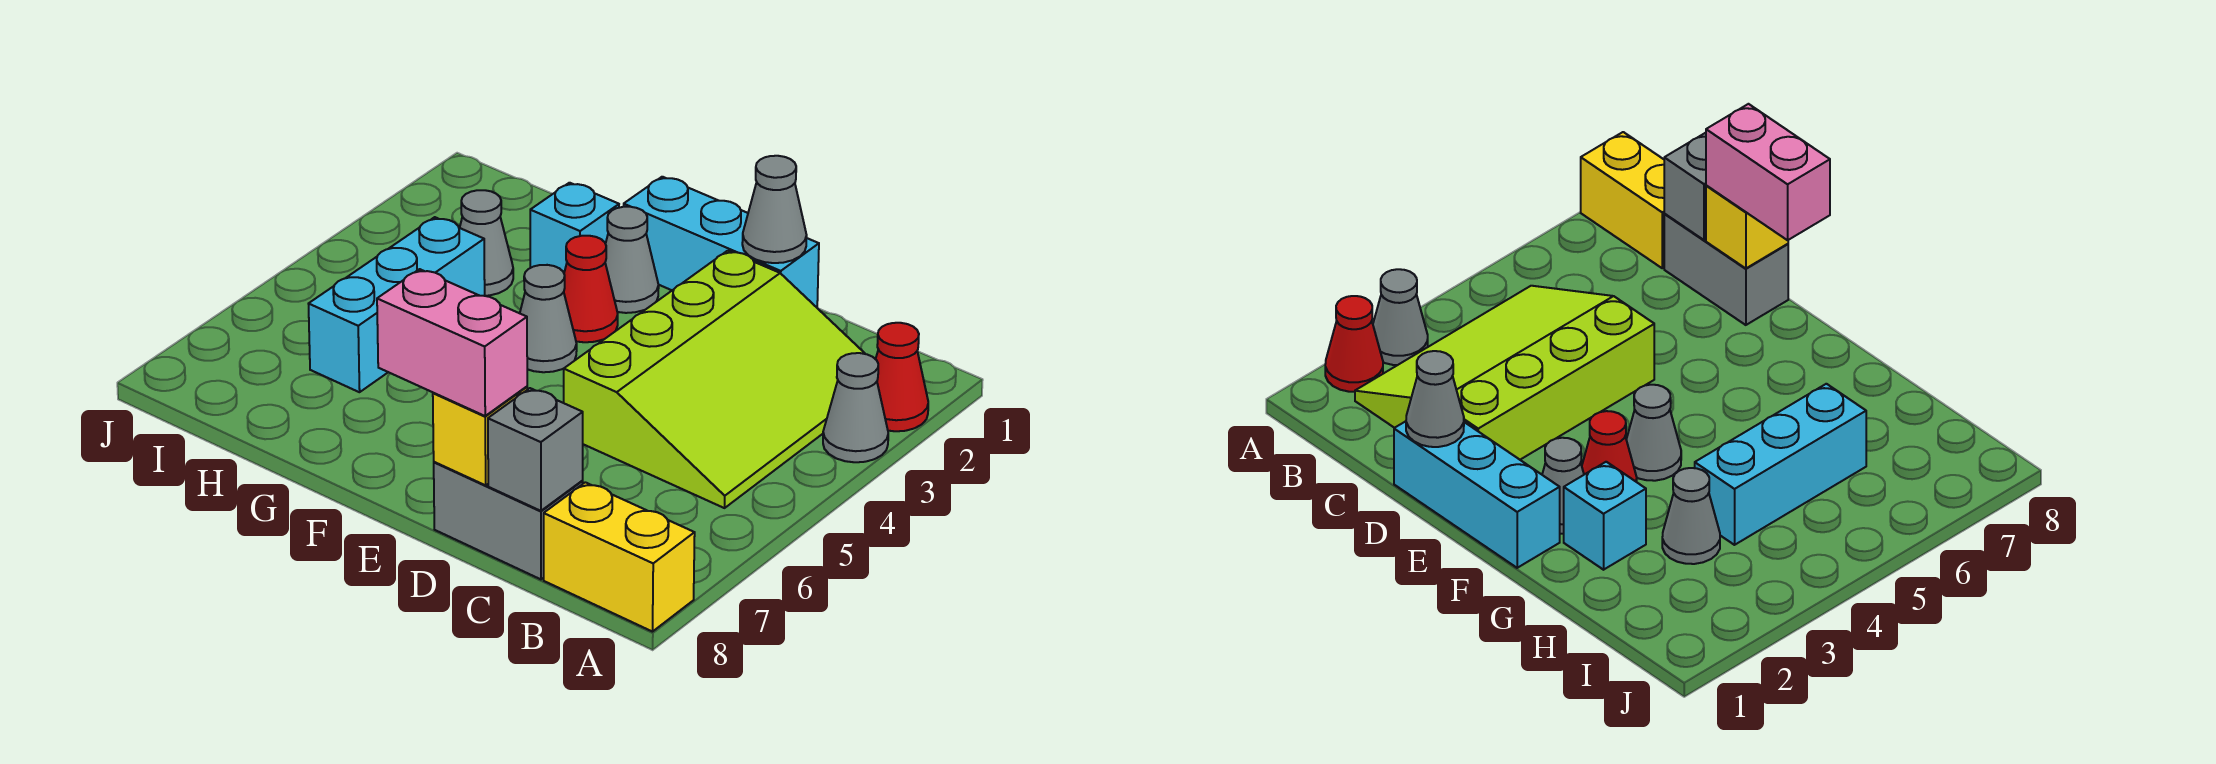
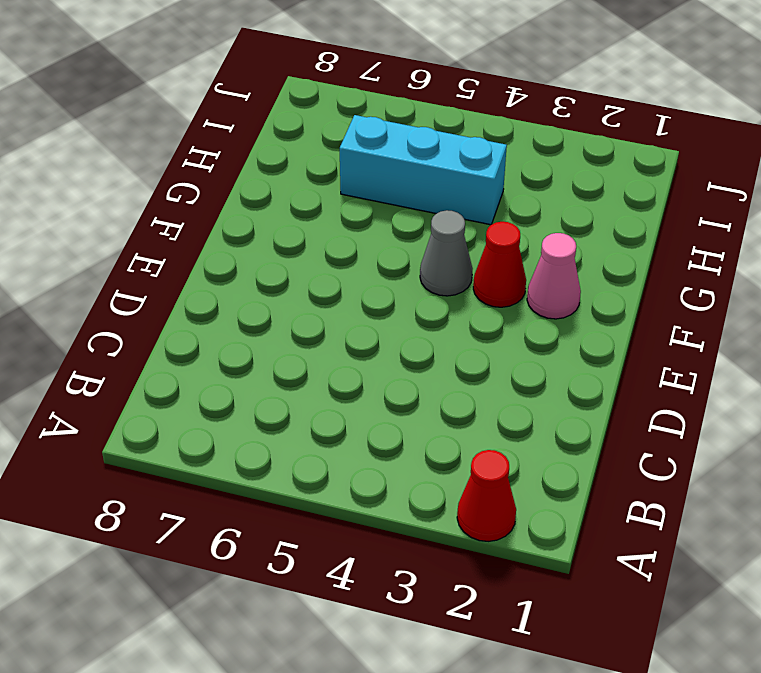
pink 1x1 cone [527,233,581,319] -> grey 1x1 cone [605,207,659,313]
none -> grey 1x1 cone [823,353,888,462]
none -> yellow 1x2 brick [544,482,695,632]
none -> lime 3x4 slope [564,251,865,508]

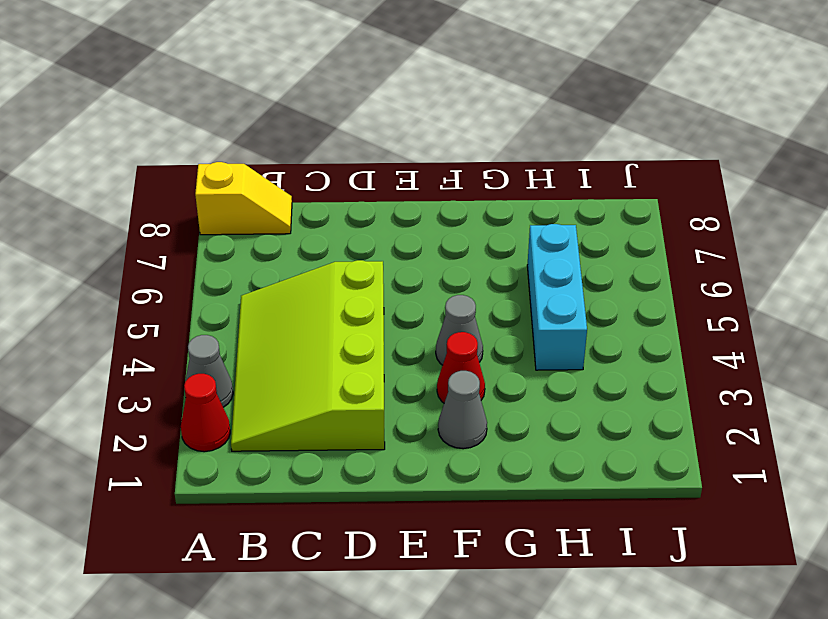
yellow 1x2 slope [195,162,292,235] -> yellow 1x2 brick [544,482,695,632]
none -> grey 1x2 brick [434,462,583,579]
none -> cyan 1x3 brick [624,177,819,307]
none -> cyan 1x1 brick [530,183,619,272]

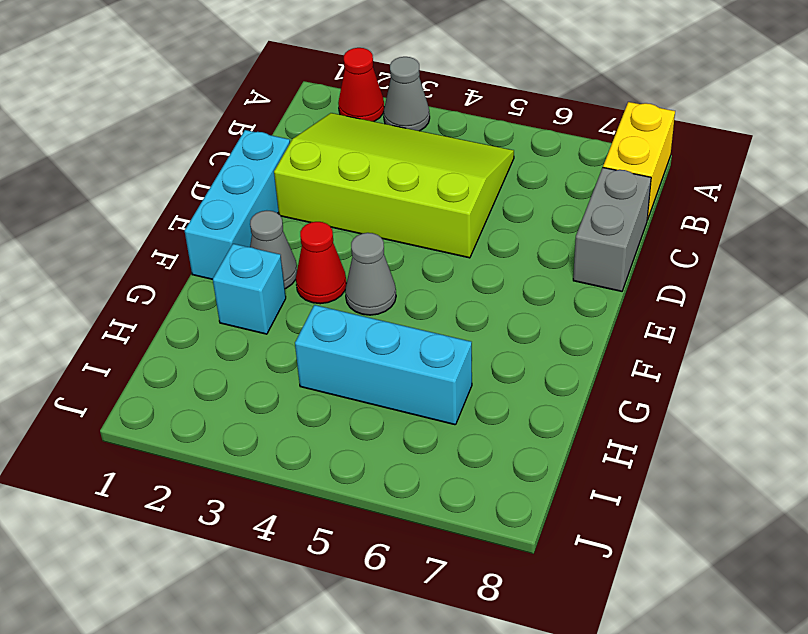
none -> grey 1x1 cone [460,190,513,296]
none -> grey 1x1 brick [488,388,583,511]
none -> grey 1x1 cone [742,156,807,263]

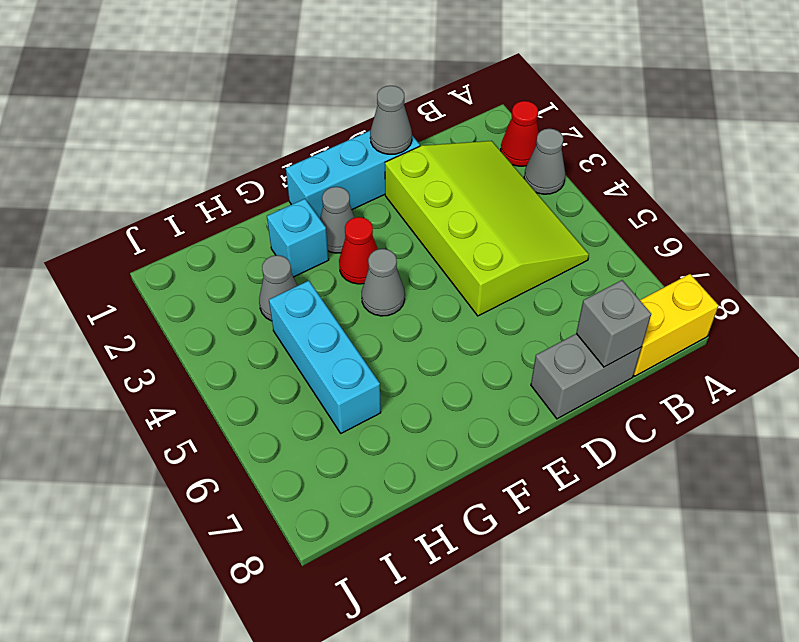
none -> yellow 1x1 brick [433,387,527,485]
none -> pink 1x2 brick [377,269,527,416]

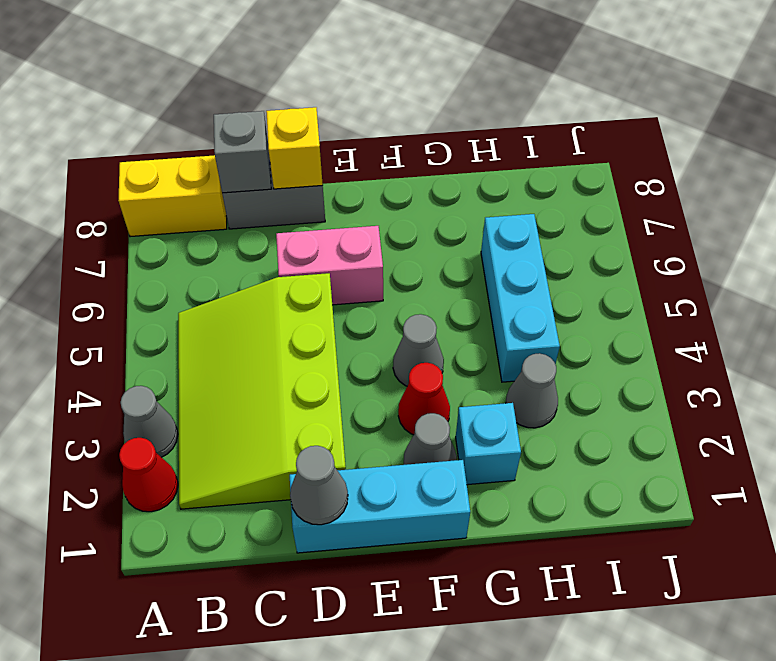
pink 1x2 brick [276,226,383,305] -> pink 1x2 brick moved to [377,269,527,416]

